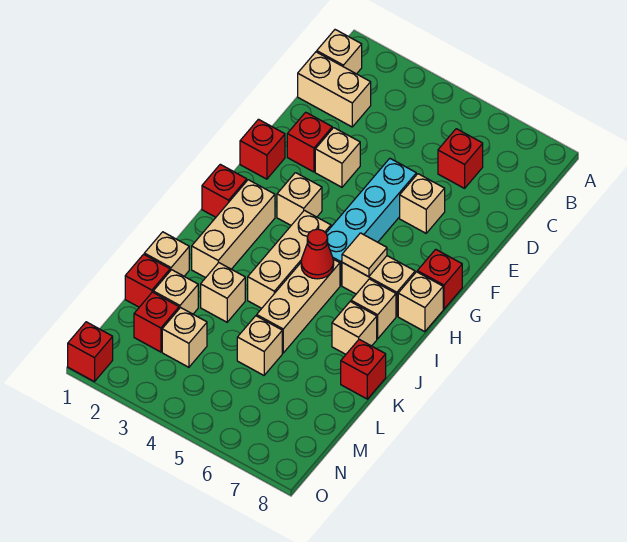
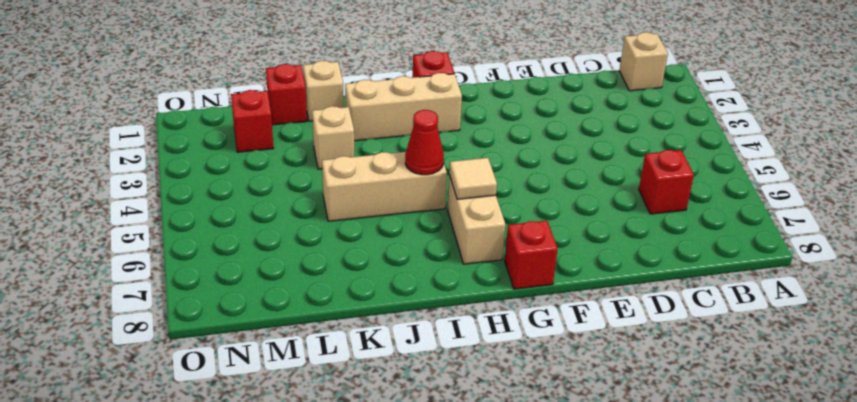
none -> tan 1x2 brick [298,52,371,127]
none -> red 1x1 brick [287,112,332,172]
none -> tan 1x1 brick [315,128,360,187]

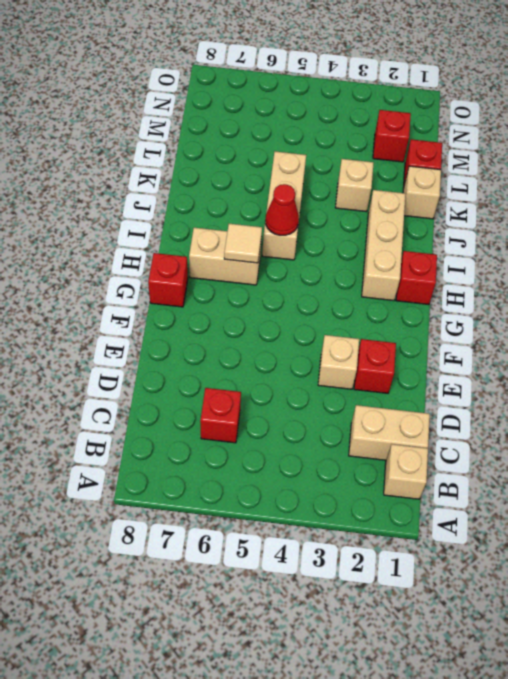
none -> cyan 1x4 brick [326,159,416,285]
none -> tan 1x1 brick [400,174,445,233]
none -> red 1x1 brick [240,119,285,179]

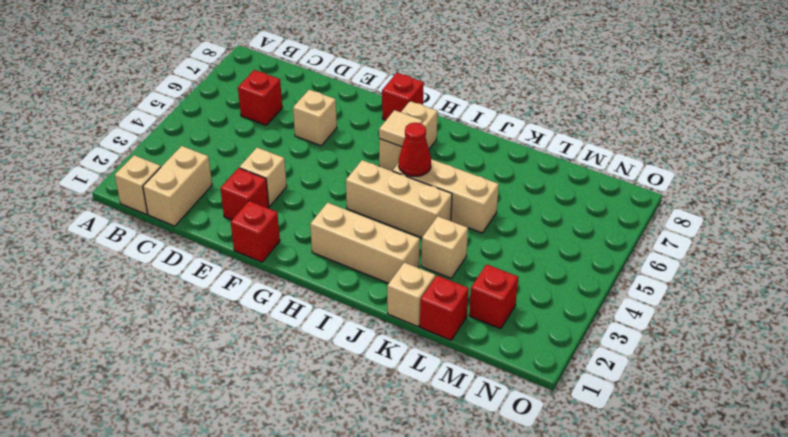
none -> cyan 1x4 brick [326,159,416,285]
none -> tan 1x1 brick [277,173,322,225]
none -> red 1x1 brick [202,164,247,217]

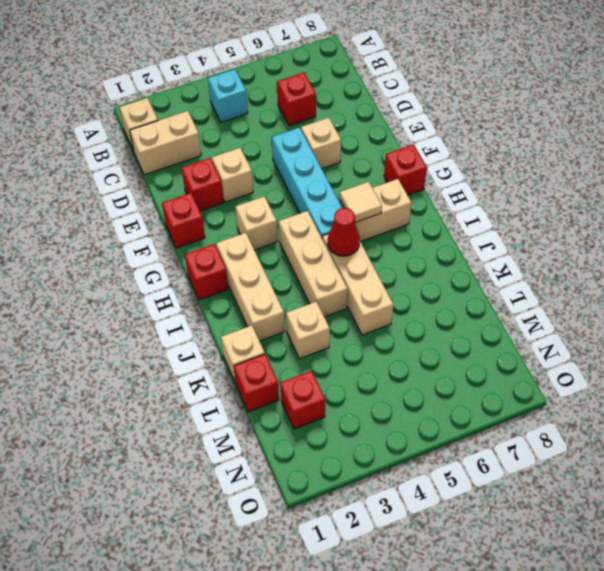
cyan 1x1 brick [208,69,248,122] -> none
none -> tan 1x1 brick [398,272,443,332]
none -> tan 1x1 brick [351,279,396,339]
none -> tan 1x1 brick [332,302,377,354]

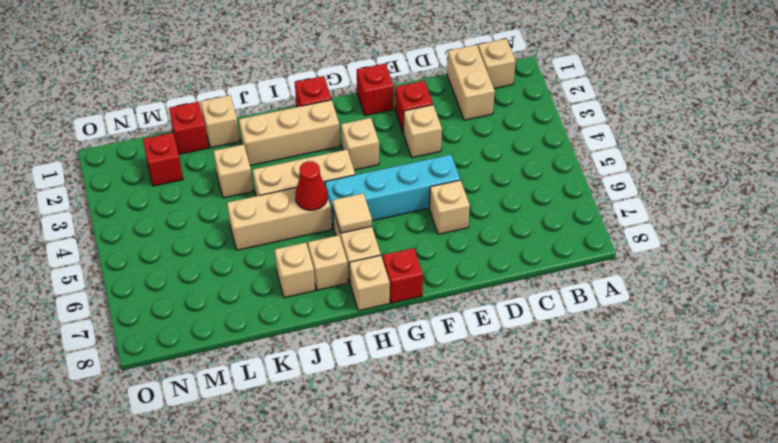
none -> red 1x1 brick [438,129,483,188]
none -> red 1x1 brick [341,339,386,399]
none -> tan 1x1 brick [153,270,198,314]

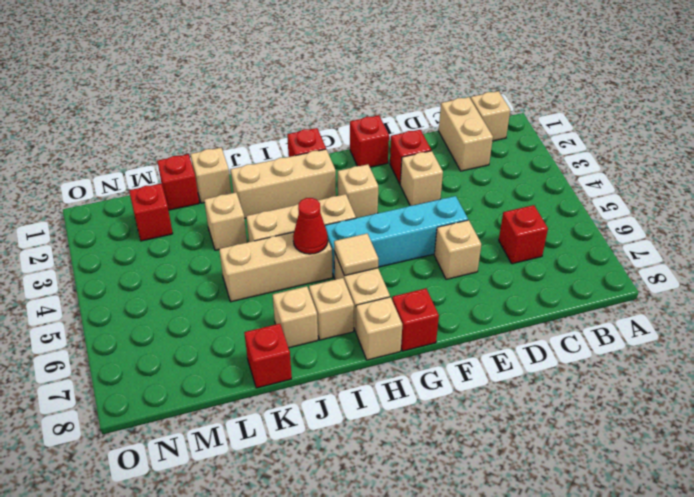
none -> tan 1x1 brick [153,270,198,314]
none -> tan 1x1 brick [237,316,282,375]
none -> tan 1x1 brick [162,308,207,367]

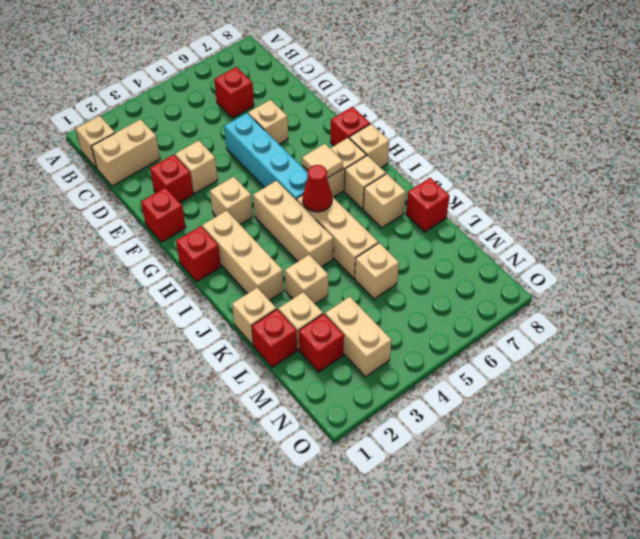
tan 1x2 brick [325,297,392,377] -> tan 1x1 brick [162,308,207,367]
none -> red 1x1 brick [68,322,113,382]

